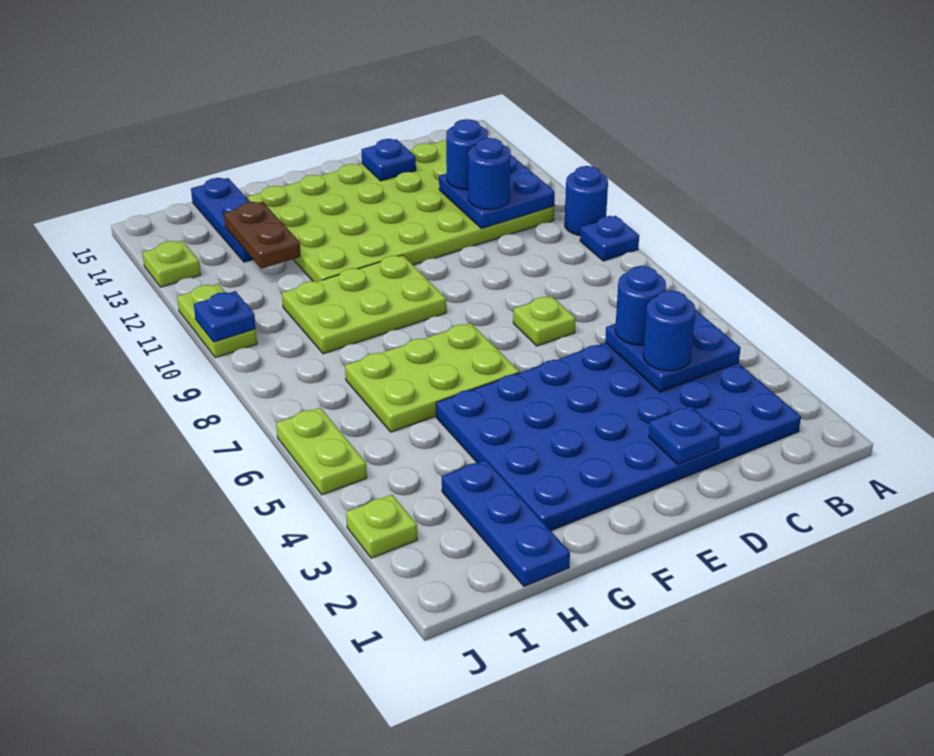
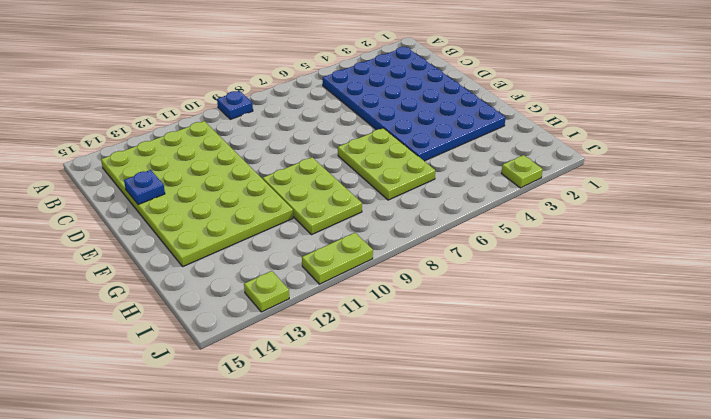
none -> blue 1x1 round brick [565,166,608,235]
none -> lime 1x1 plate [513,296,576,346]
none -> blue 1x3 plate [442,460,570,586]

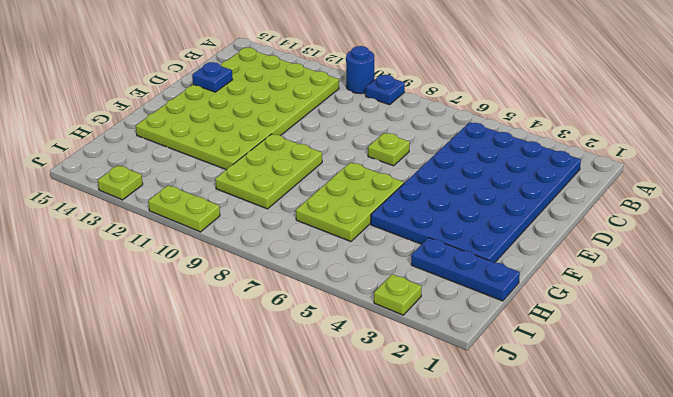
none -> blue 1x3 plate [191,178,253,262]
none -> lime 1x2 plate [276,408,367,495]
none -> blue 2x2 plate [605,310,740,392]

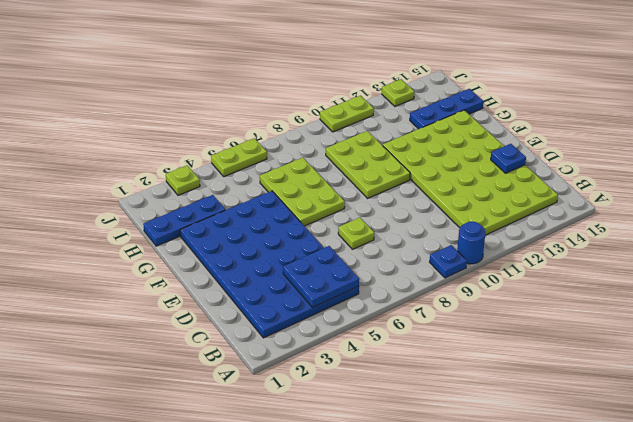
none -> blue 2x2 plate [439,155,555,229]
none -> blue 1x1 plate [649,406,720,464]
none -> brown 1x2 plate [224,202,301,269]

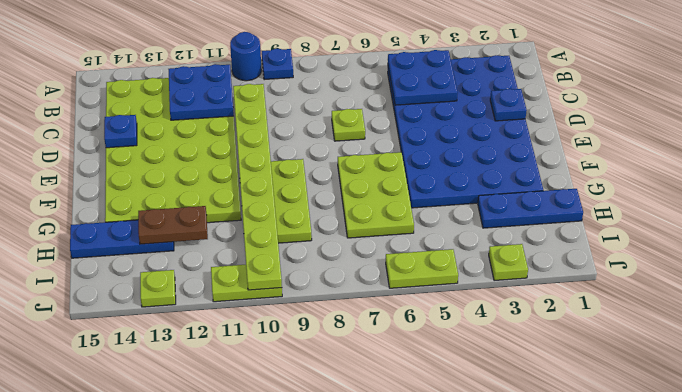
lime 1x8 plate [233,84,282,290] -> blue 1x1 plate [194,291,256,342]
none -> blue 1x1 round brick [643,290,696,371]
none -> blue 1x1 round brick [615,266,666,345]
none -> blue 1x1 round brick [468,138,511,209]

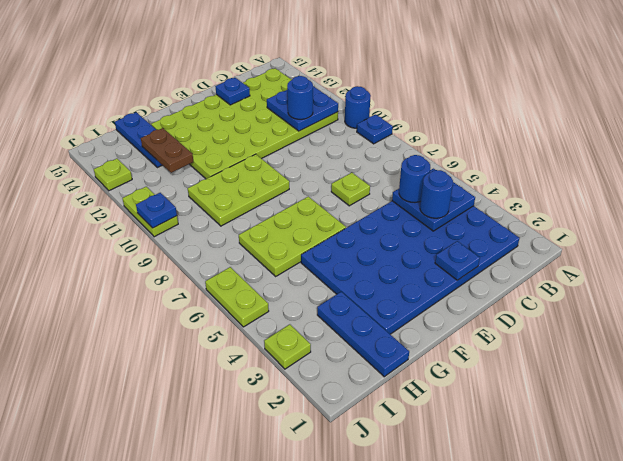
none -> blue 1x1 round brick [446,119,488,190]

